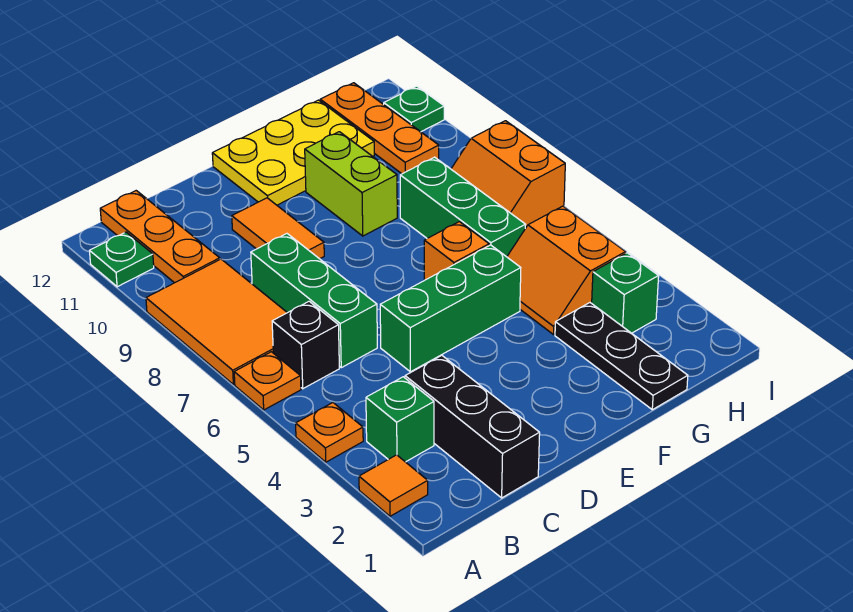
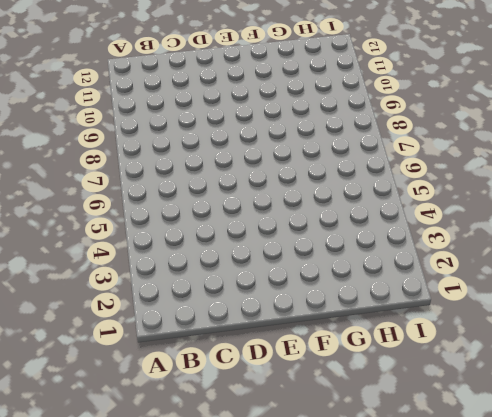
none -> orange 1x1 tile [359,455,428,516]
none -> orange 1x1 plate [296,403,363,462]
none -> orange 1x1 plate [234,352,301,410]

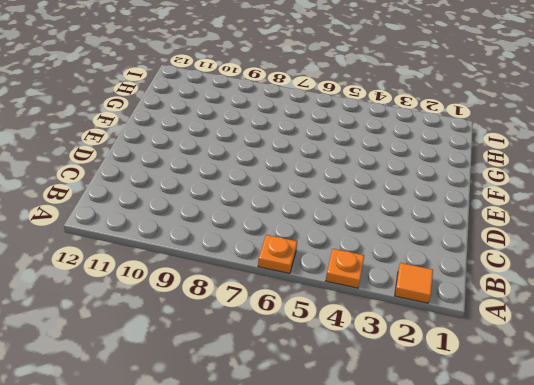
none -> orange 2x3 tile [146,259,287,384]
none -> green 1x1 plate [90,232,154,287]
none -> green 1x1 brick [366,377,434,462]

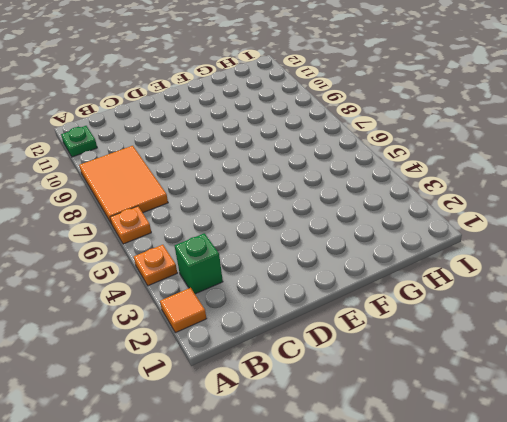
none -> black 1x1 brick [272,301,339,389]
none -> orange 1x3 plate [100,191,220,283]
none -> black 1x3 brick [405,355,540,498]

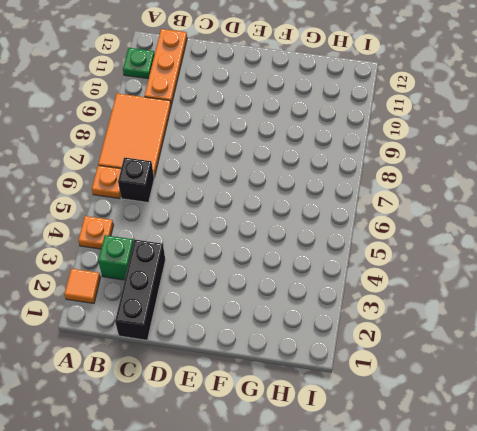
none -> green 1x3 brick [251,234,377,368]
none -> green 1x3 brick [380,245,521,372]
none -> orange 1x2 tile [232,198,324,259]

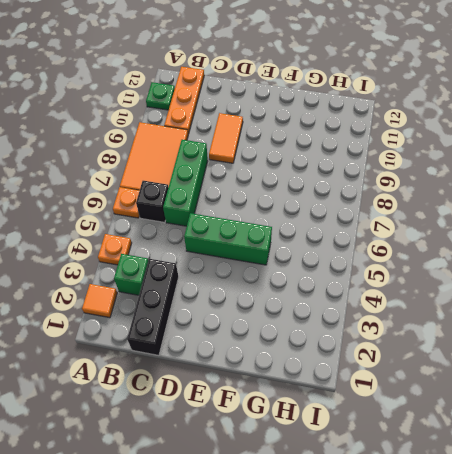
none -> yellow 2x3 plate [212,100,374,205]
none -> orange 1x1 brick [424,222,489,280]
none -> lime 1x2 brick [305,132,397,236]

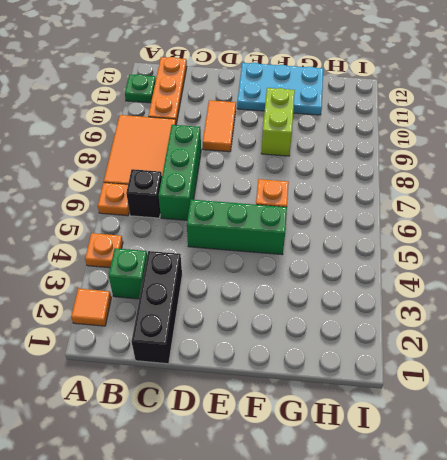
cyan 2x3 plate [237,63,323,115] -> yellow 2x3 plate [212,100,374,205]
none -> black 1x3 plate [555,303,688,410]
none -> orange 2x2 slope [507,206,626,335]
none -> green 1x3 brick [400,157,526,257]

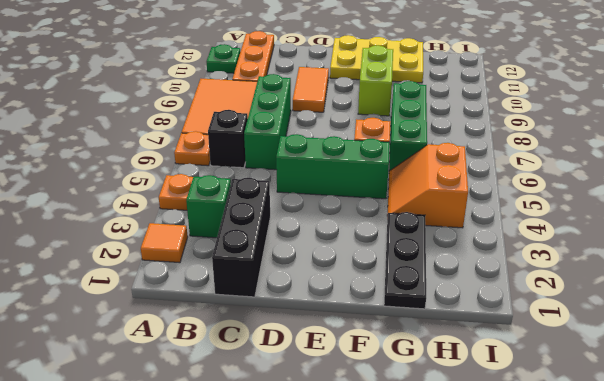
none -> green 1x1 brick [592,253,659,333]
none -> orange 2x2 slope [451,121,565,228]
none -> orange 1x3 plate [320,83,439,174]

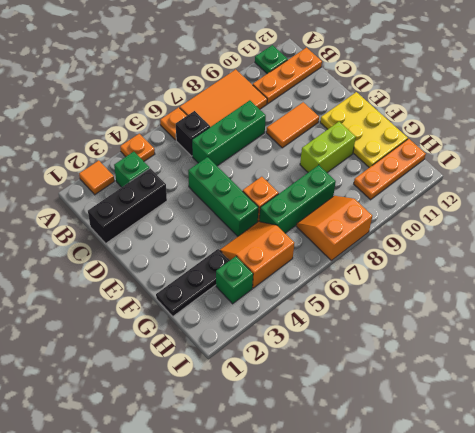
none -> green 1x1 plate [384,86,444,132]

